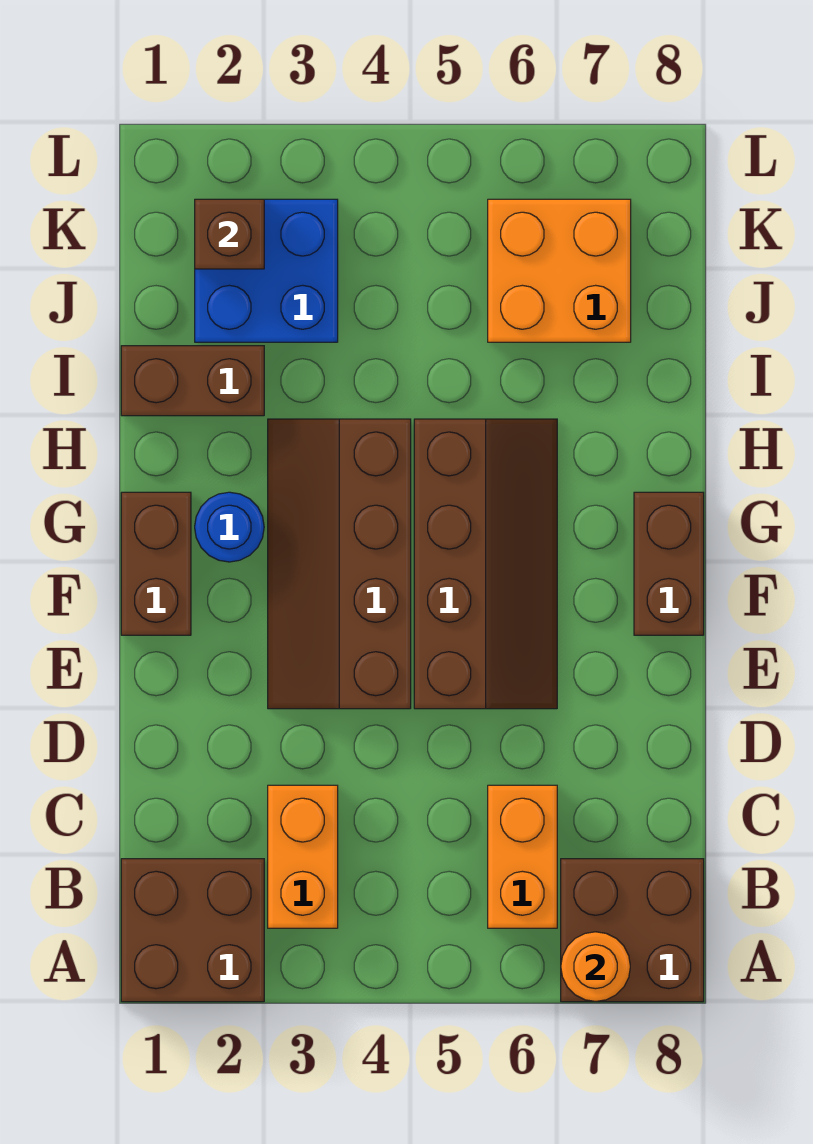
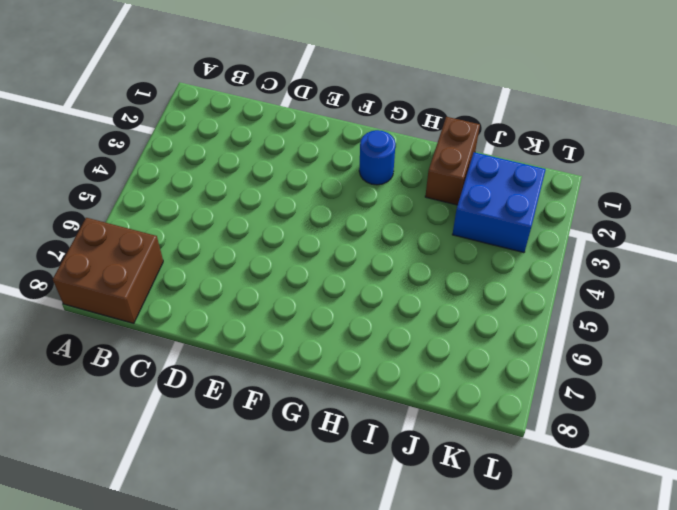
none -> brown 2x2 brick [121,859,264,1002]
none -> orange 1x2 brick [268,785,338,928]
none -> orange 1x2 brick [488,785,557,928]

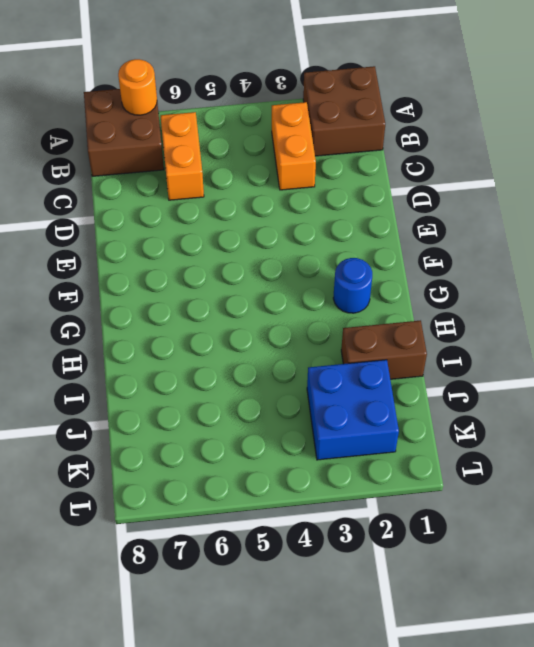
none -> brown 2x4 slope [268,419,411,709]
none -> brown 2x4 slope [414,419,557,709]
none -> brown 1x2 brick [121,492,191,635]

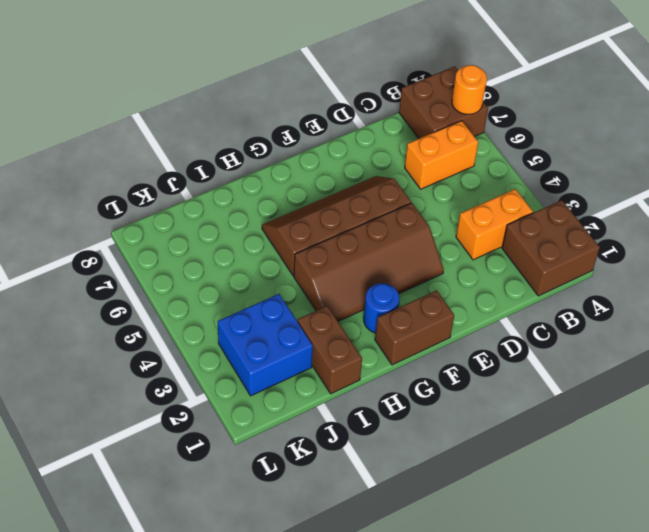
none -> brown 1x2 brick [634,492,704,635]
none -> orange 2x2 brick [488,199,631,342]
none -> brown 1x1 brick [195,199,264,269]

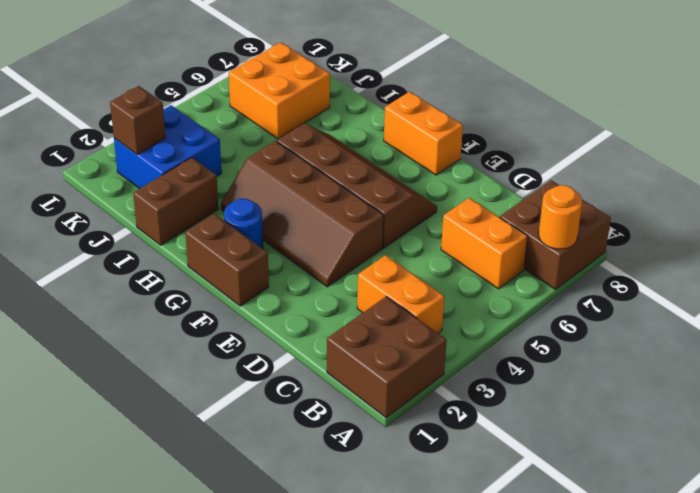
orange 1x2 brick [384,92,463,175] -> brown 1x2 brick [634,492,704,635]

